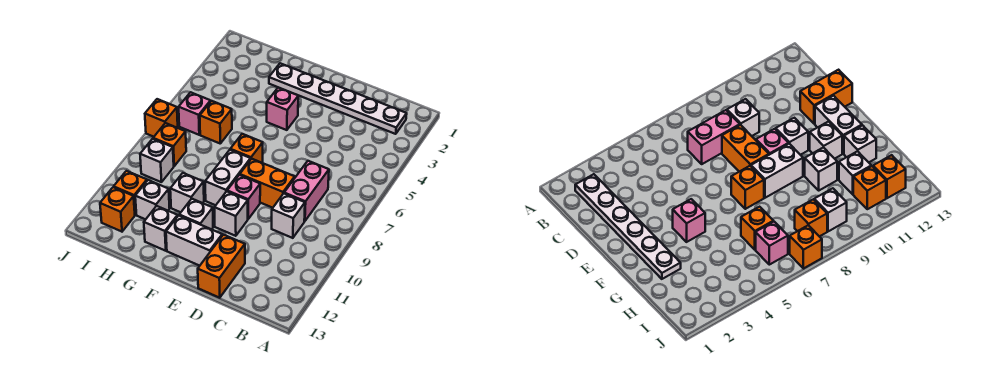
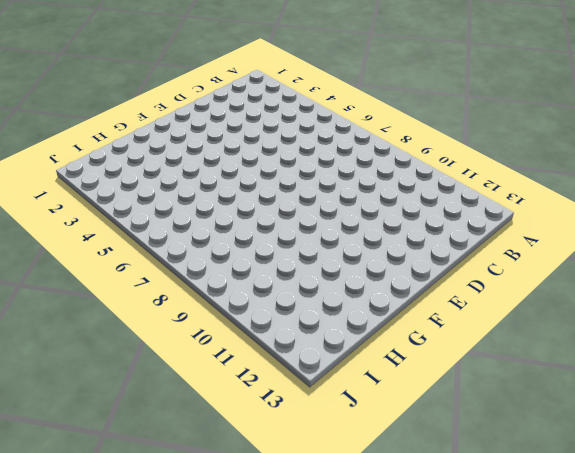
none -> white 1x6 plate [269,63,407,134]
none -> pink 1x2 brick [284,161,329,221]
none -> white 1x1 brick [272,194,305,238]

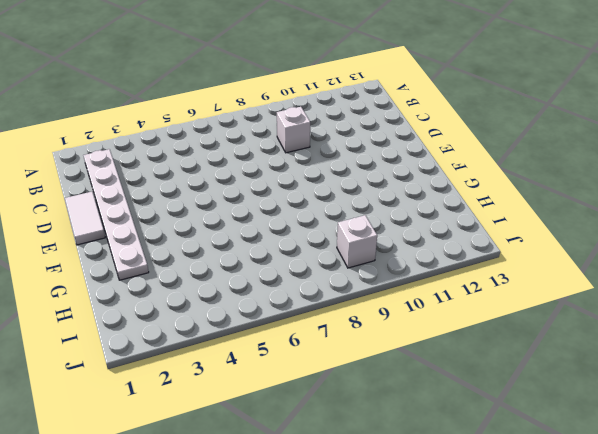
white 1x2 tile [65,192,105,245] -> none
none -> pink 1x2 brick [284,161,329,221]
none -> orange 1x2 brick [240,159,295,208]
none -> orange 1x2 brick [198,235,245,298]

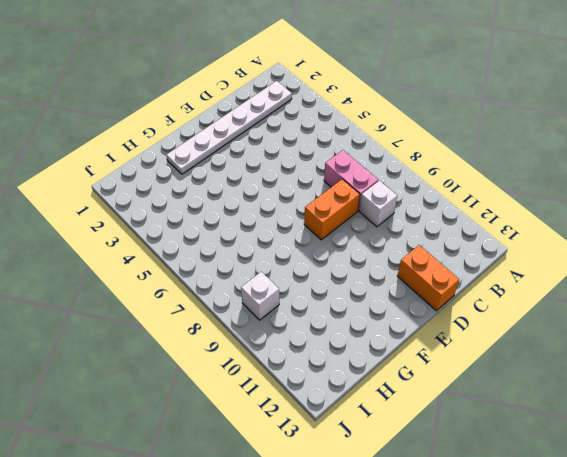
none -> pink 1x1 brick [227,175,260,219]
none -> white 1x1 brick [214,191,248,236]
none -> white 1x2 brick [166,216,222,266]

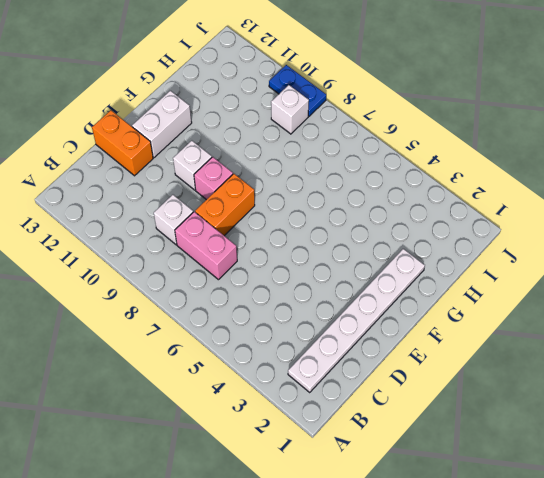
blue 1x2 plate [269,65,326,116] -> none
none -> pink 1x1 brick [267,88,298,130]
none -> orange 1x1 brick [230,134,263,163]
none -> white 1x2 brick [205,150,251,205]

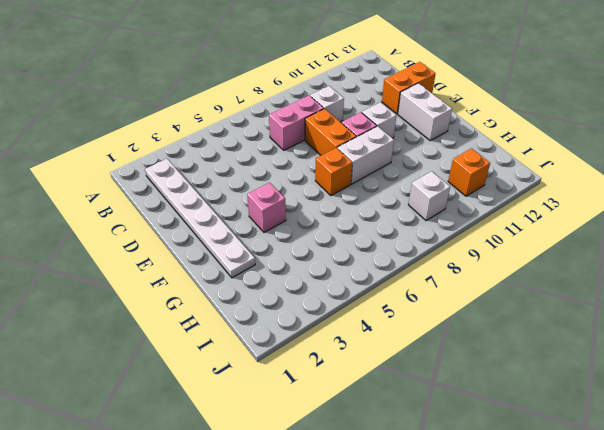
none -> white 1x1 brick [179,199,213,229]
none -> white 1x1 brick [170,173,204,212]
none -> white 1x1 brick [144,206,178,251]

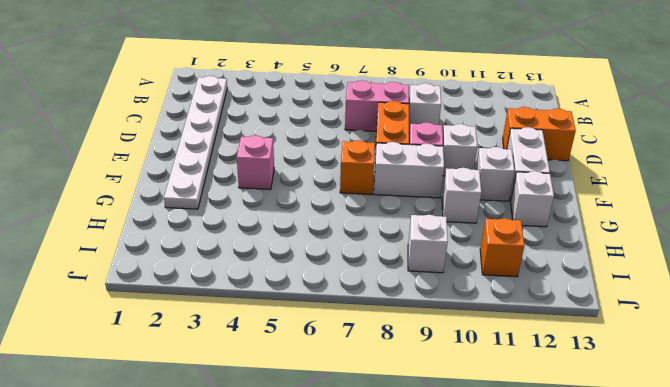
none -> orange 1x1 brick [200,101,232,143]
none -> white 1x1 brick [135,180,170,219]
none -> pink 1x1 brick [179,92,211,135]

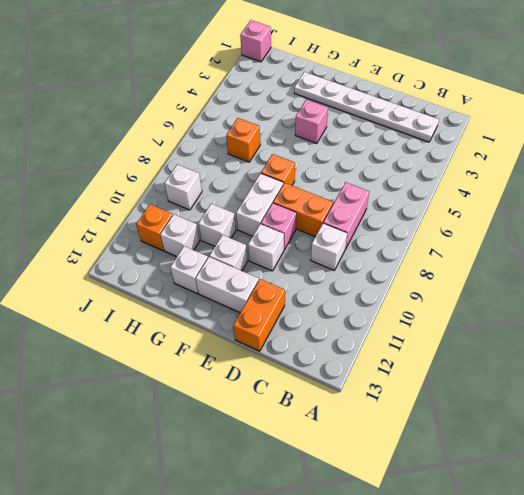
pink 1x1 brick [240,20,271,62] -> pink 1x1 brick moved to [179,92,211,135]
none -> orange 1x1 brick [153,123,186,166]
none -> orange 1x1 brick [100,187,135,232]
none -> orange 1x1 brick [145,99,178,137]

